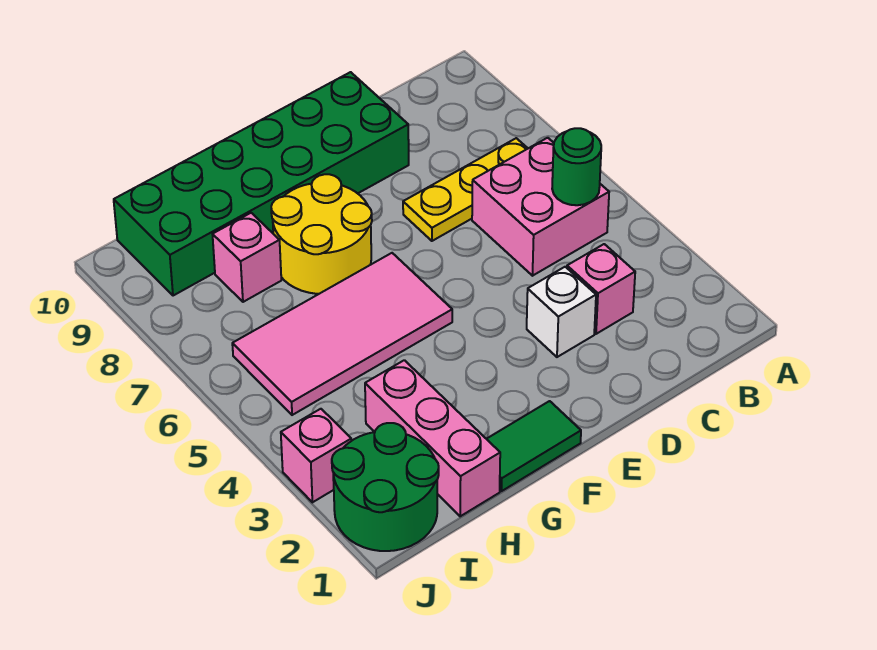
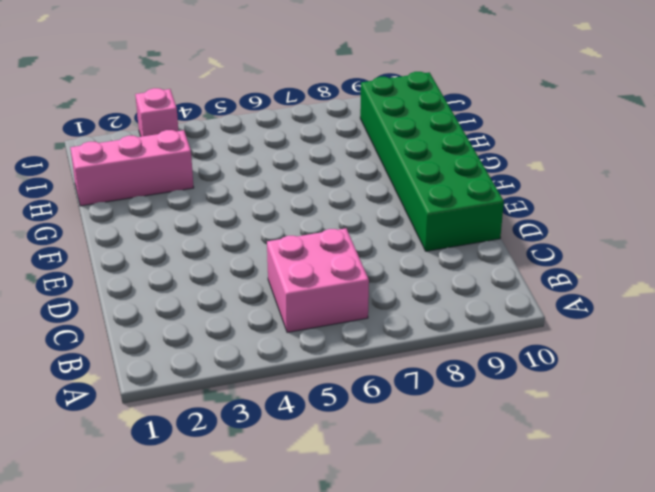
none -> yellow 1x3 plate [403,138,528,241]
none -> pink 1x1 brick [567,244,635,334]
none -> white 1x1 brick [527,267,596,357]

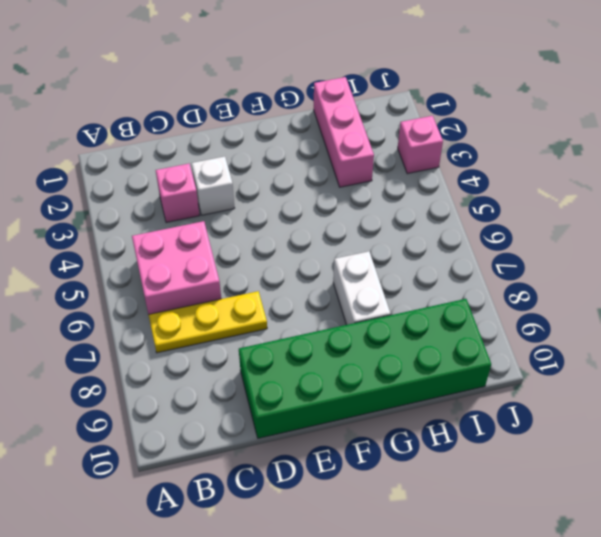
white 1x2 brick [333,251,391,325] -> yellow 2x2 round brick [271,174,372,294]
none -> green 1x2 tile [487,401,581,491]
none -> pink 2x4 tile [232,253,452,415]
none -> pink 1x1 brick [212,213,281,302]

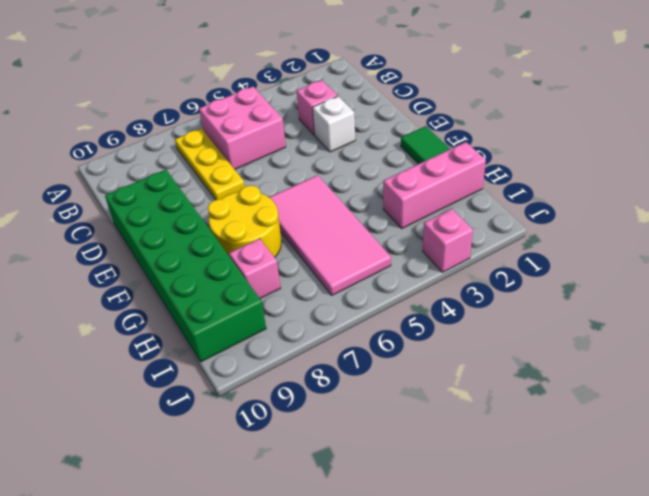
none -> green 2x2 round brick [332,423,439,551]
none -> green 1x1 round brick [552,128,601,205]

